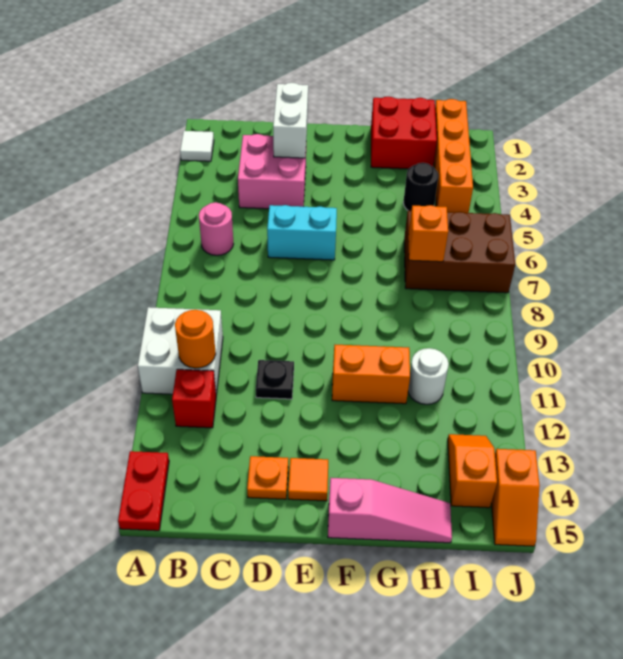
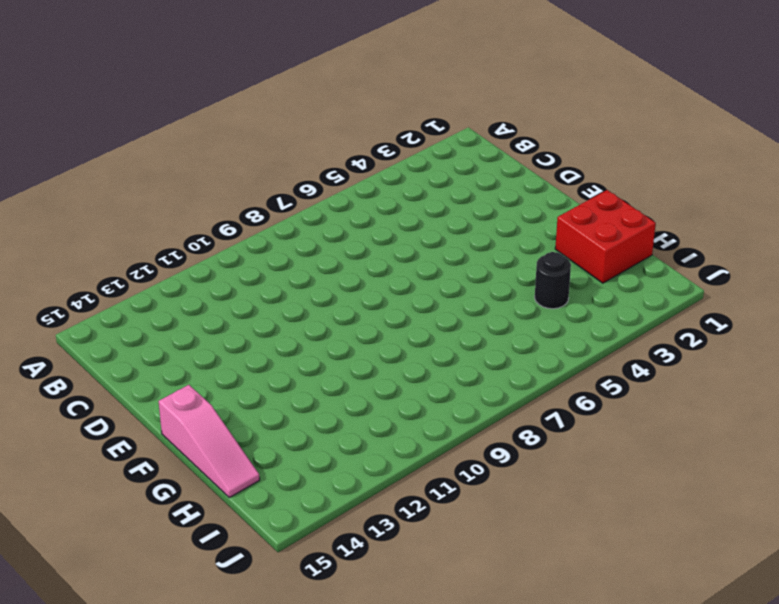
none -> white 1x1 tile [180,131,214,161]
none -> white 2x2 brick [138,307,223,395]
none -> red 1x2 plate [118,451,169,531]

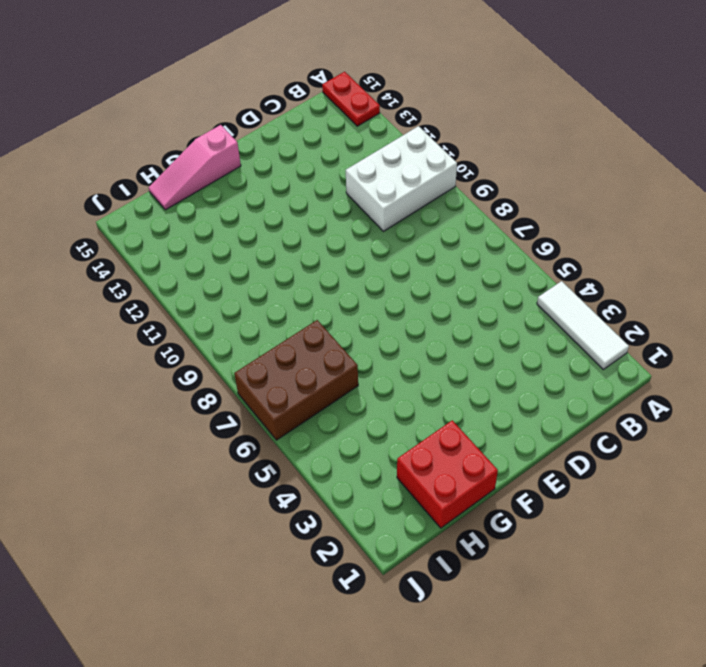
white 1x3 tile [537,281,629,369] -> white 1x1 tile [180,131,214,161]
white 2x3 brick [346,126,457,231] -> white 2x2 brick [138,307,223,395]
none -> pink 1x1 round brick [199,202,233,255]
none -> red 1x1 brick [172,369,216,428]
none -> pink 2x2 brick [238,134,306,209]

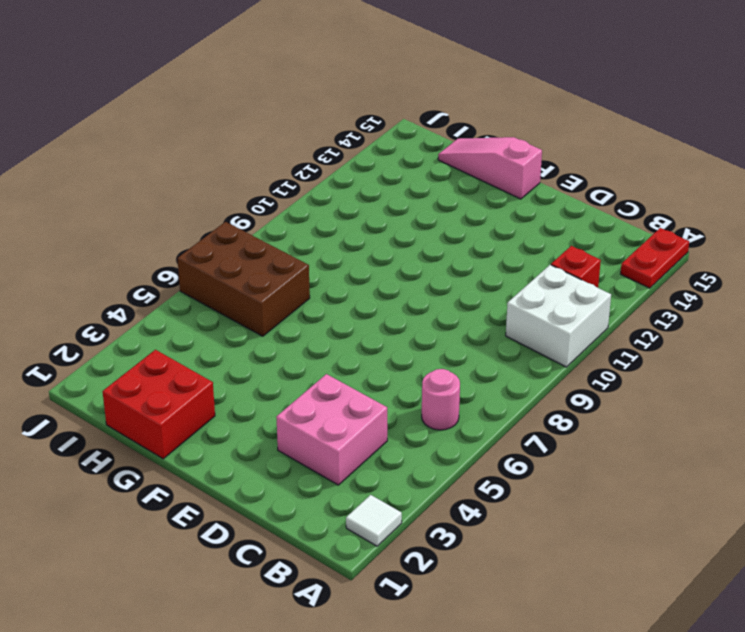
none -> cyan 1x2 brick [267,205,337,260]
none -> black 1x1 plate [256,360,294,399]
none -> orange 1x1 plate [247,456,288,499]

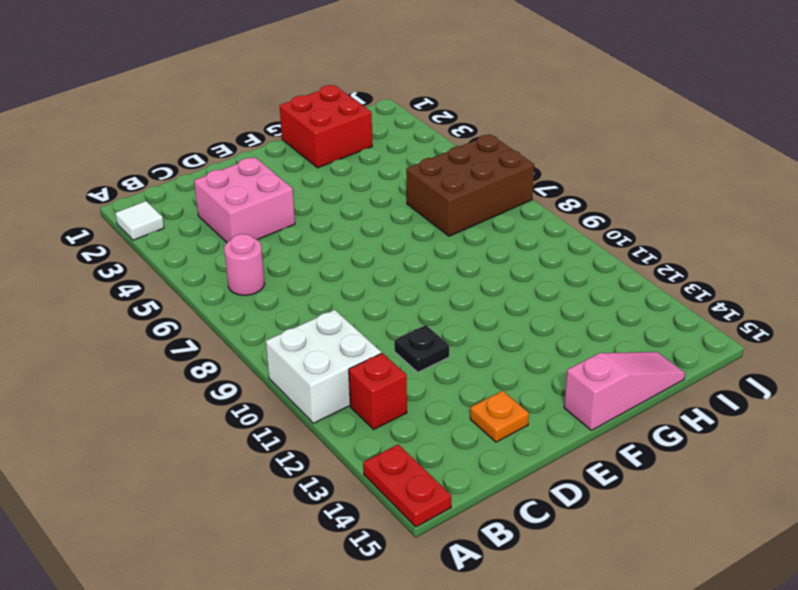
none -> cyan 1x2 brick [267,205,337,260]
none -> orange 1x1 tile [288,458,328,501]
none -> orange 1x2 brick [332,345,410,404]

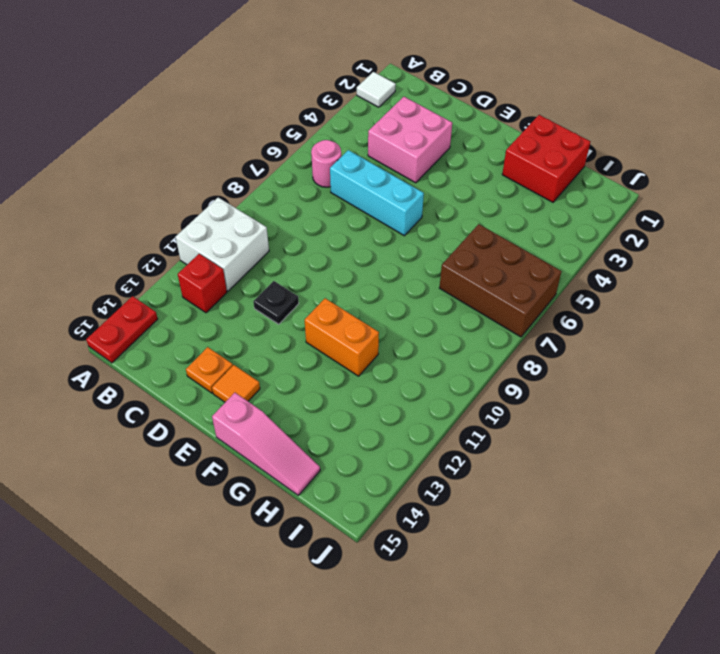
cyan 1x3 brick [330,150,424,236] -> cyan 1x2 brick [267,205,337,260]
none -> black 1x1 round brick [403,163,439,211]
none -> white 1x1 round brick [408,348,449,404]
none -> orange 1x4 brick [434,99,473,213]

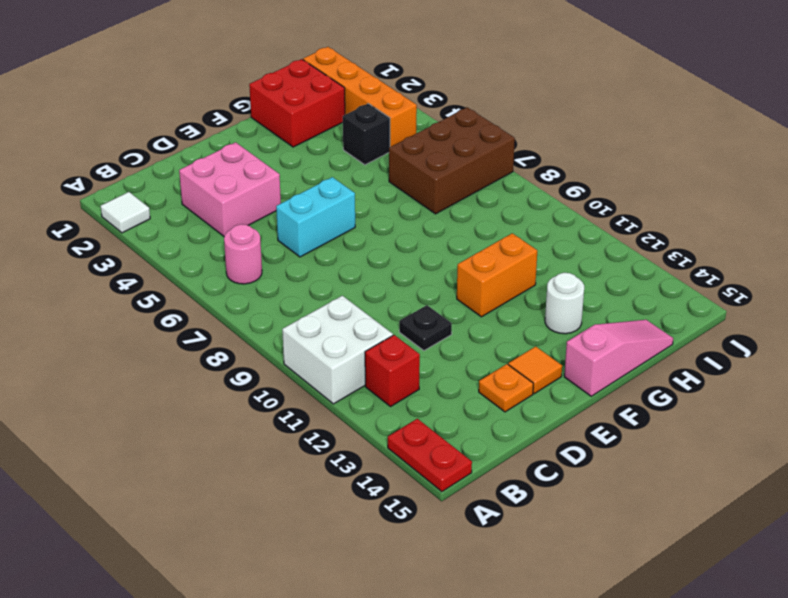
white 1x1 round brick [545,273,584,334] -> white 1x1 round brick moved to [408,348,449,404]
black 1x1 brick [343,104,390,165] -> black 1x1 round brick [403,163,439,211]
none -> orange 1x2 slope [448,434,497,508]
none -> orange 1x2 slope [491,449,540,546]
none -> orange 1x1 round brick [175,310,216,368]

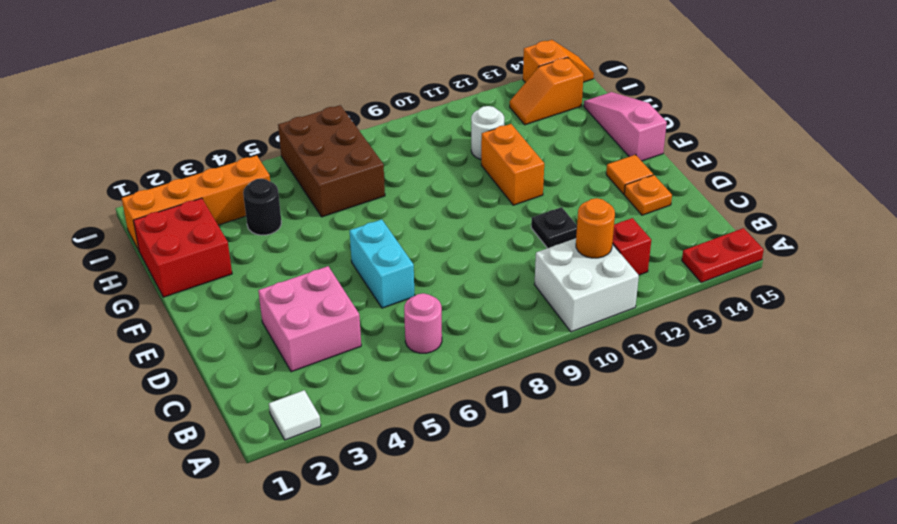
none -> white 1x2 brick [273,83,308,158]
none -> orange 1x1 brick [408,205,448,262]

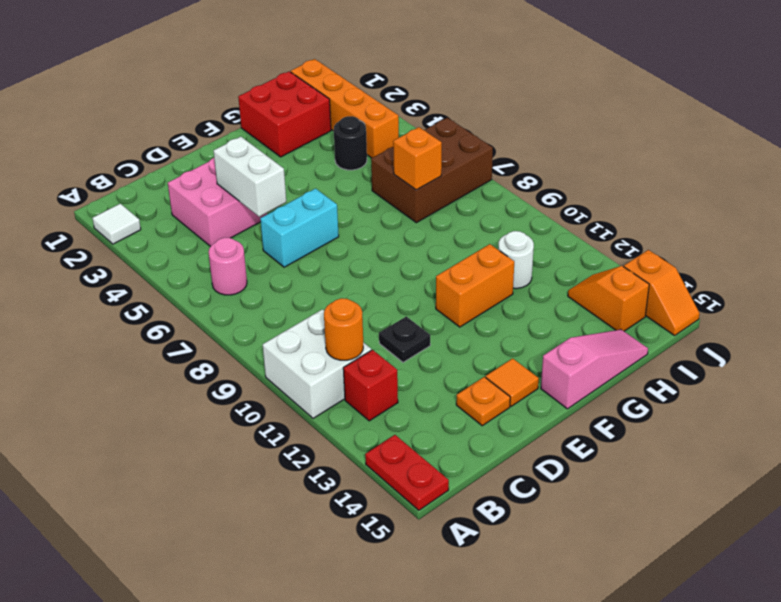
white 1x2 brick [214,137,286,217] -> white 1x2 brick moved to [273,83,308,158]

